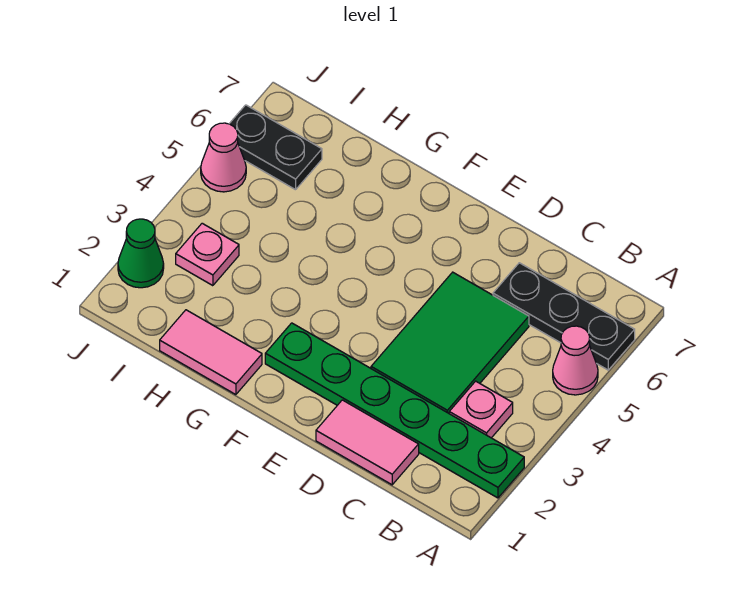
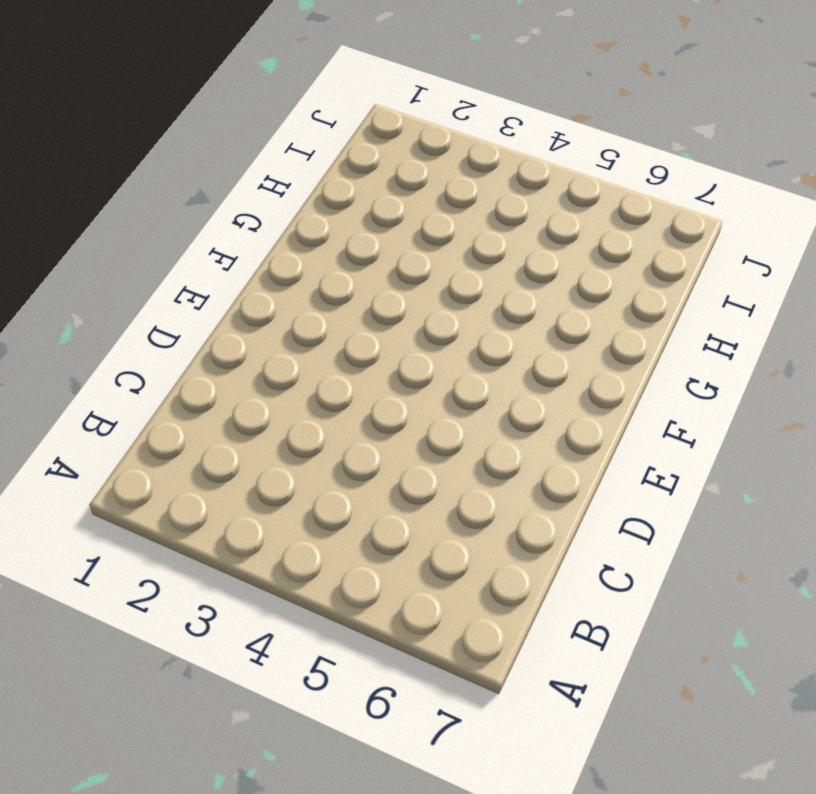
none -> green 1x6 plate [265,323,524,498]
none -> pink 1x1 cone [553,326,598,395]

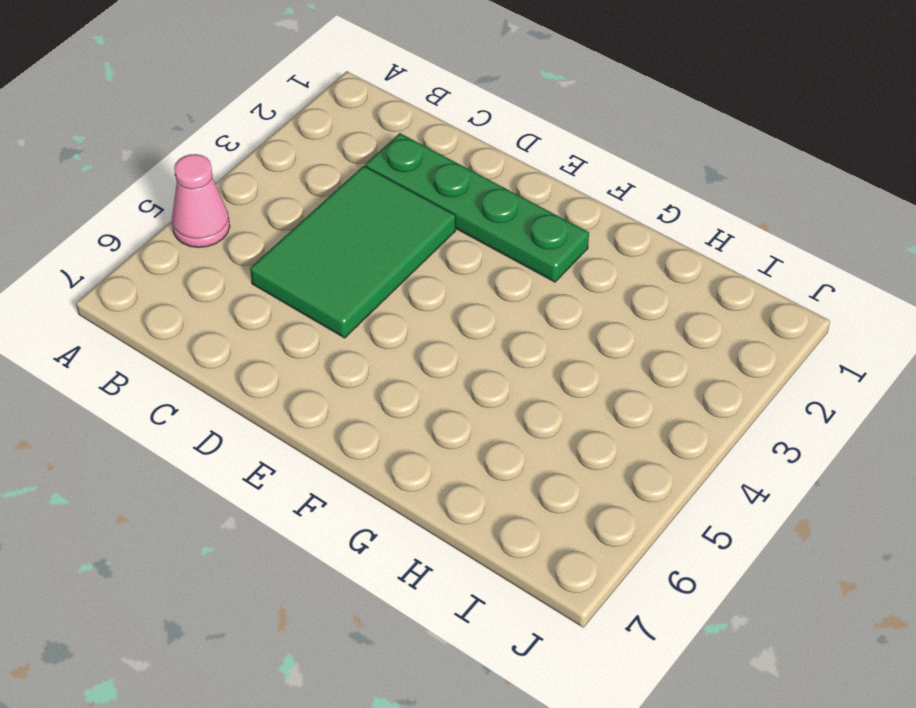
green 1x4 plate [365,133,589,282] -> green 1x6 plate [265,323,524,498]
none -> black 1x3 plate [493,263,635,370]
none -> pink 1x1 plate [449,381,513,438]

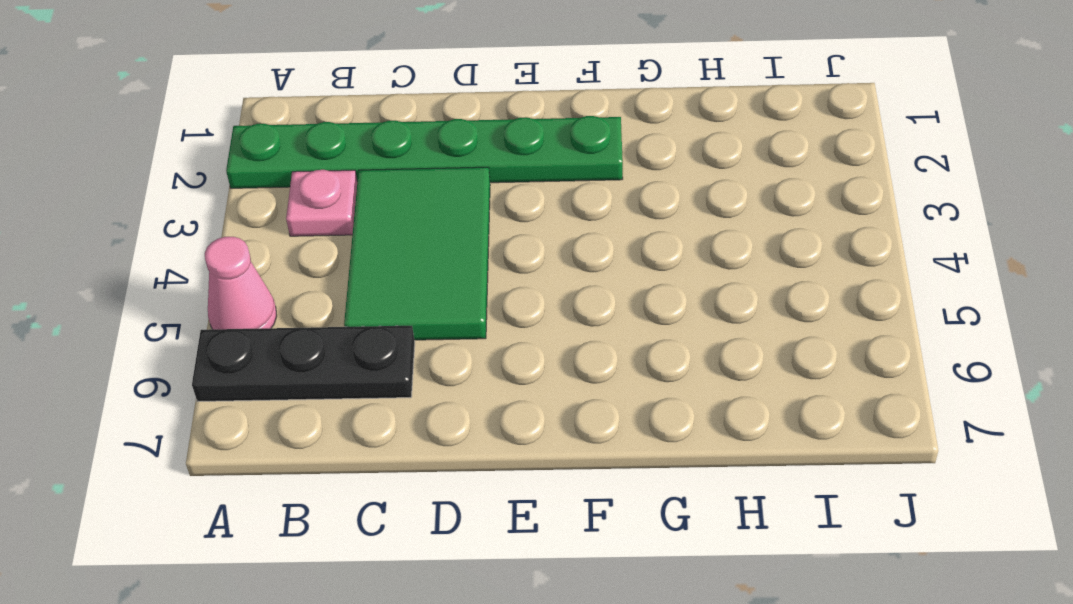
none -> pink 1x2 tile [316,400,419,485]
none -> pink 1x2 tile [160,310,262,395]

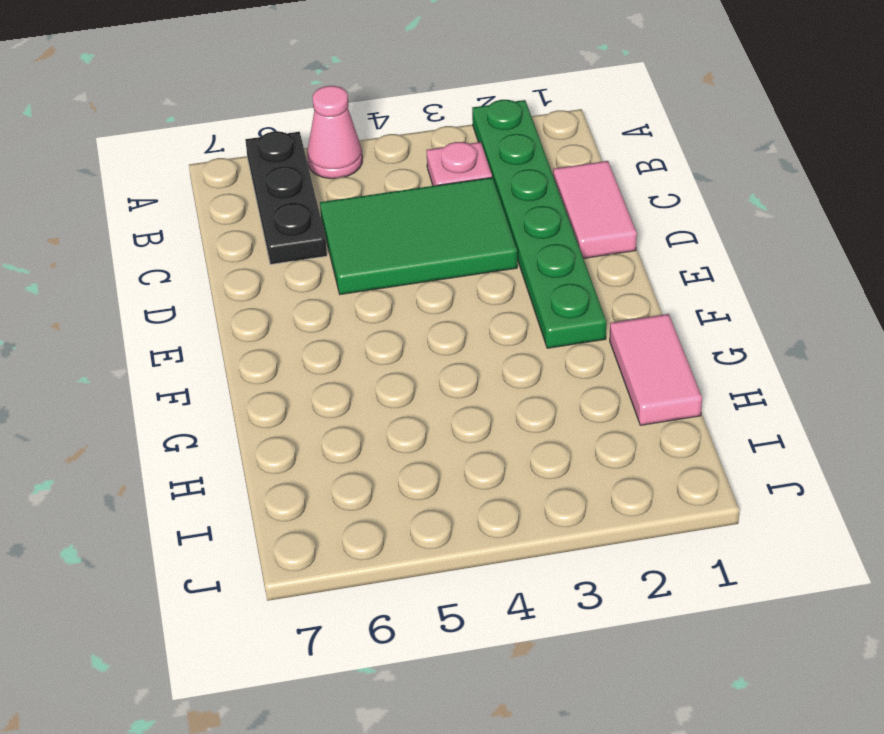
none -> pink 1x1 plate [176,223,239,286]
none -> black 1x2 plate [229,105,322,190]

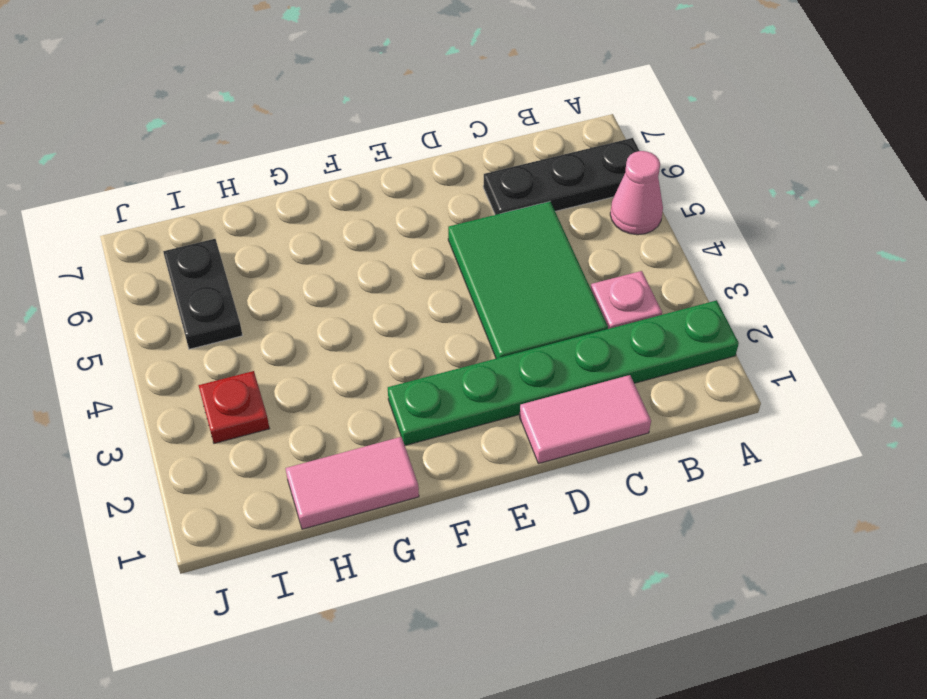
red 1x1 plate [198,371,270,444] -> pink 1x1 plate [176,223,239,286]
black 1x2 plate [163,239,243,349] -> black 1x2 plate turned to [229,105,322,190]
none -> green 1x1 cone [118,219,164,288]
none -> pink 1x1 cone [201,123,246,192]

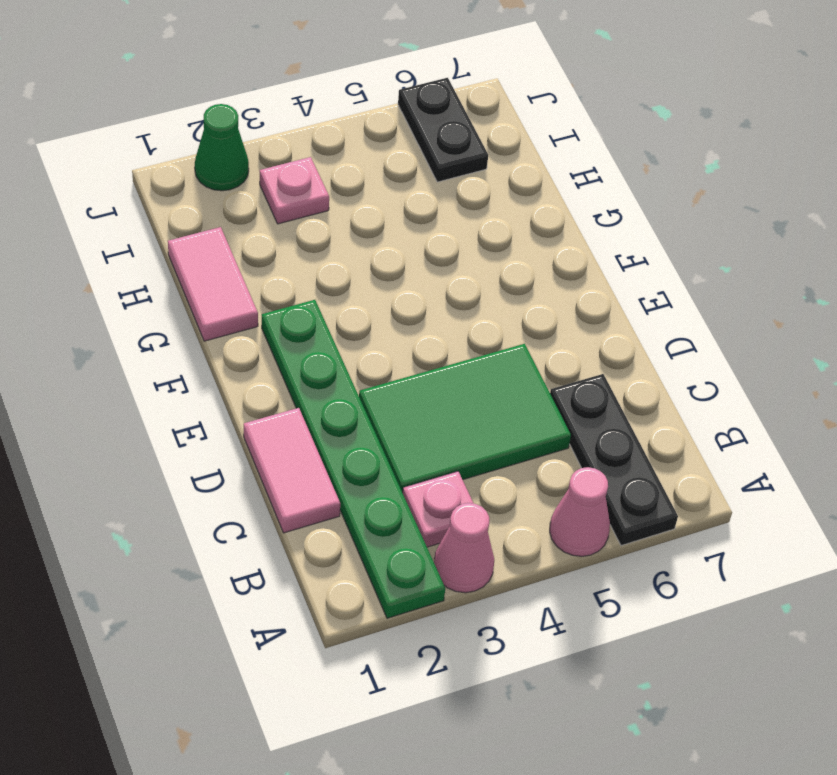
pink 1x1 cone [434,503,494,593] -> pink 1x1 cone moved to [201,123,246,192]

